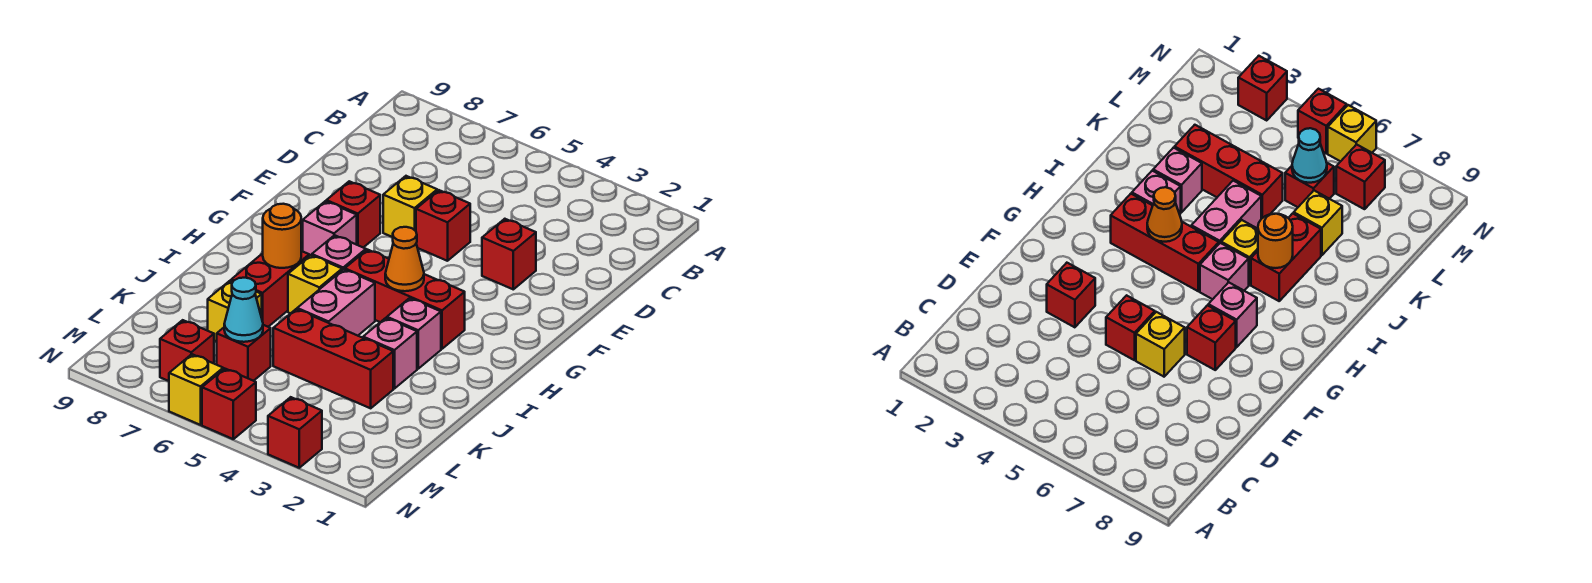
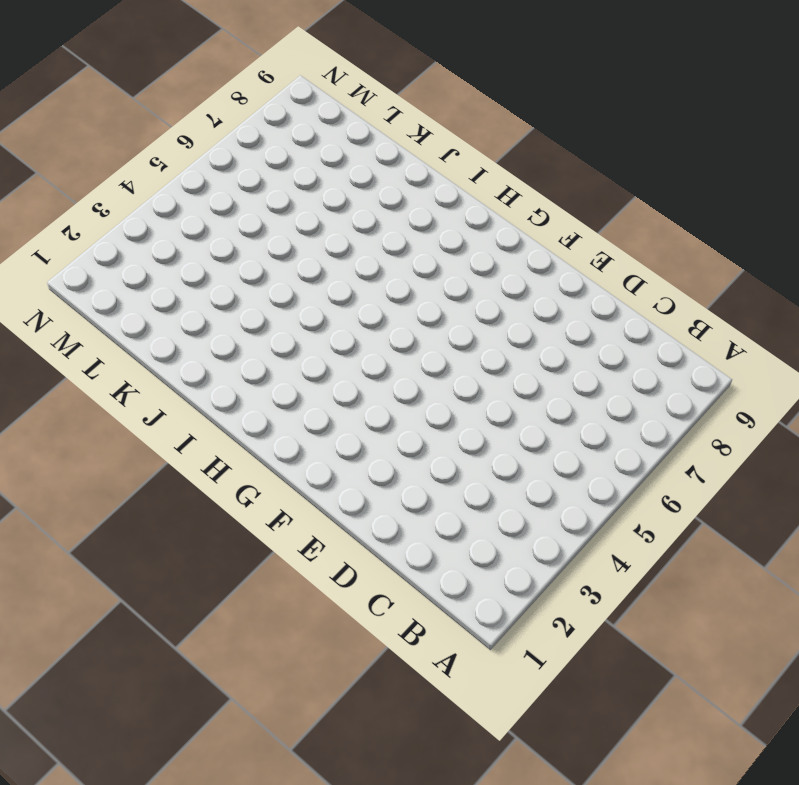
none -> red 1x1 brick [482,219,536,289]
none -> red 1x1 brick [416,190,470,261]
none -> yellow 1x1 brick [383,176,437,237]

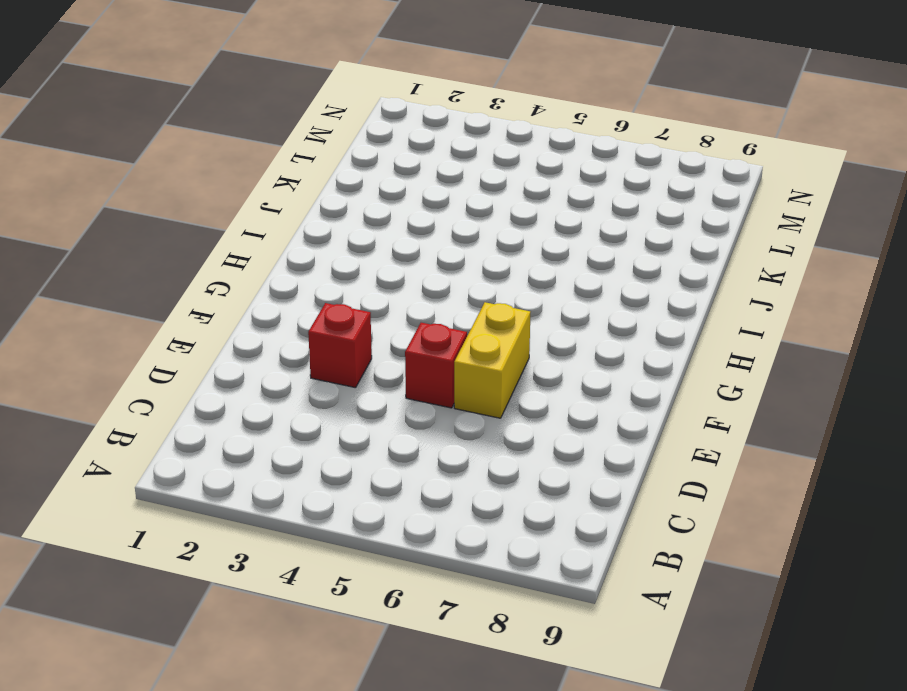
yellow 1x2 brick [454,302,530,418] -> yellow 1x1 brick [383,176,437,237]
none -> red 1x1 brick [326,181,380,248]
none -> pink 1x1 brick [303,201,357,256]
none -> red 1x3 brick [345,250,465,349]

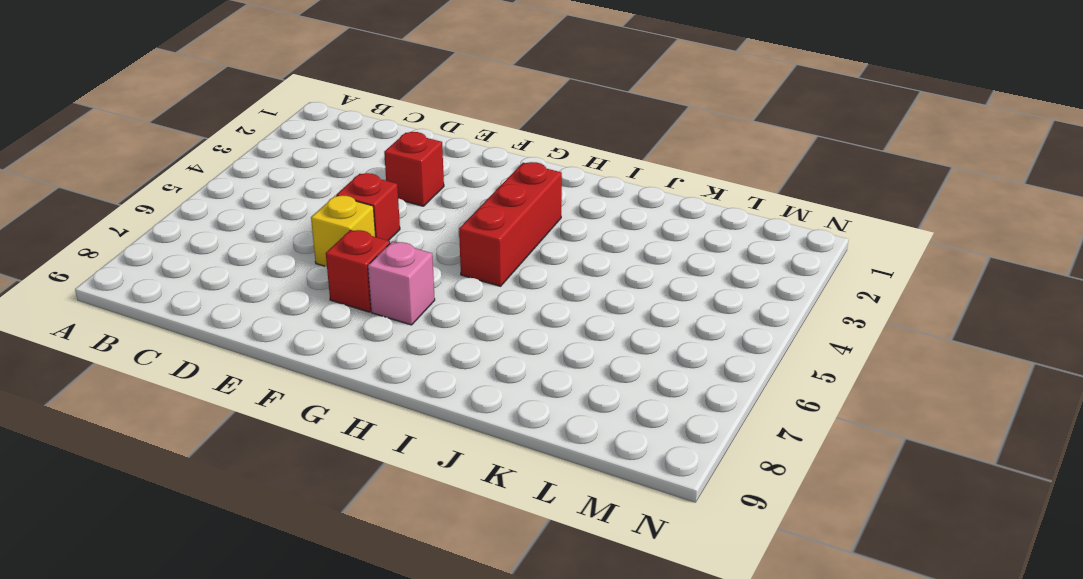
none -> pink 1x1 brick [312,235,366,270]
none -> pink 1x1 brick [387,298,441,369]
none -> pink 1x2 brick [297,269,375,336]

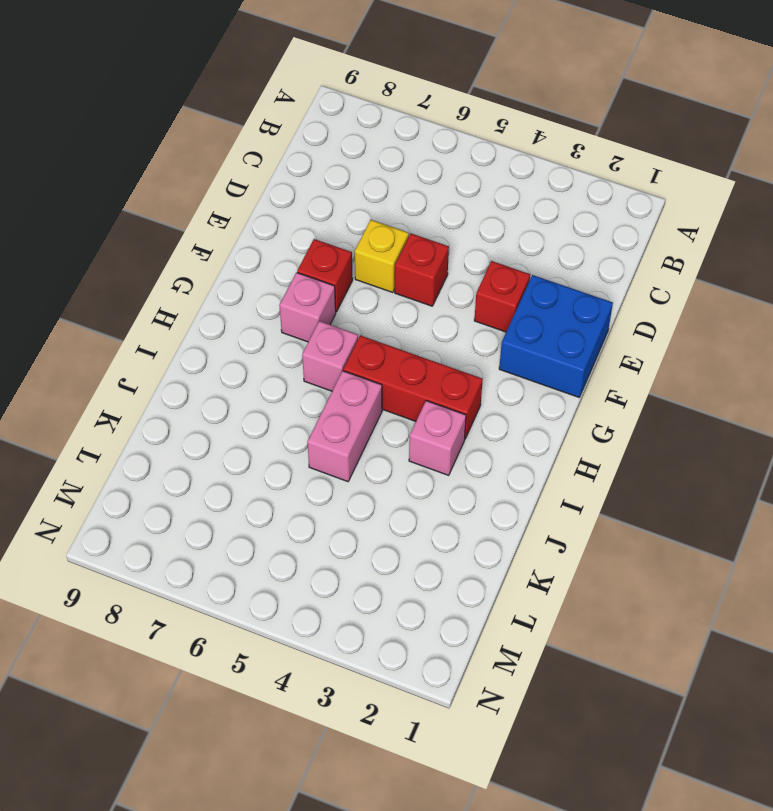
blue 2x2 brick [499,275,613,397] -> none
none -> yellow 1x1 brick [288,255,342,313]
none -> red 1x2 brick [231,251,309,327]
none -> pink 1x1 brick [363,318,417,389]

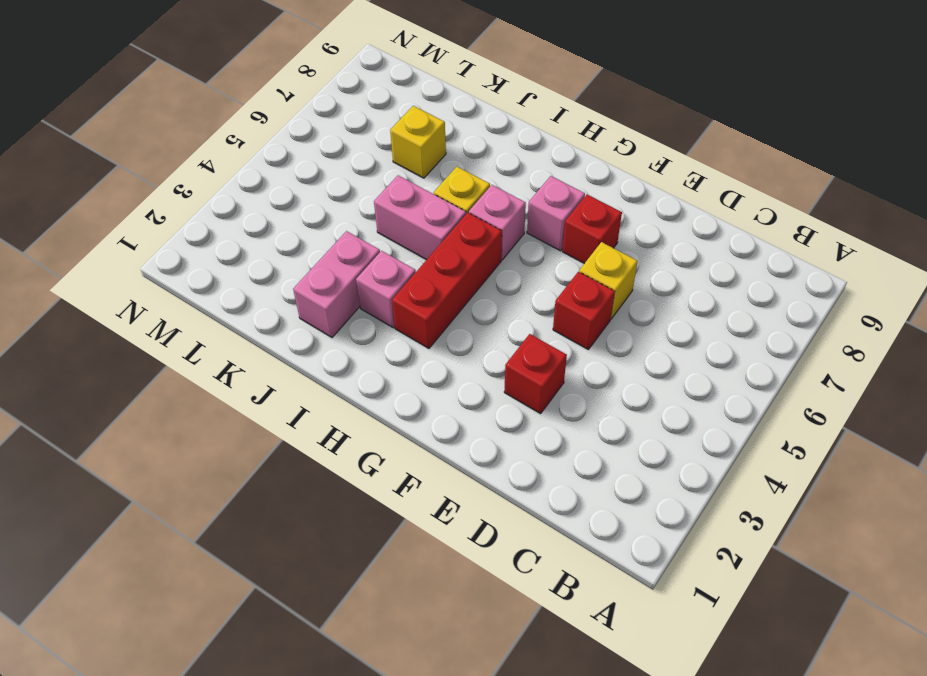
pink 1x2 brick [293,231,380,337] -> pink 1x1 brick [363,318,417,389]
none -> red 1x2 brick [231,251,309,327]
none -> red 1x3 brick [273,309,393,408]
none -> red 1x1 brick [217,325,271,381]

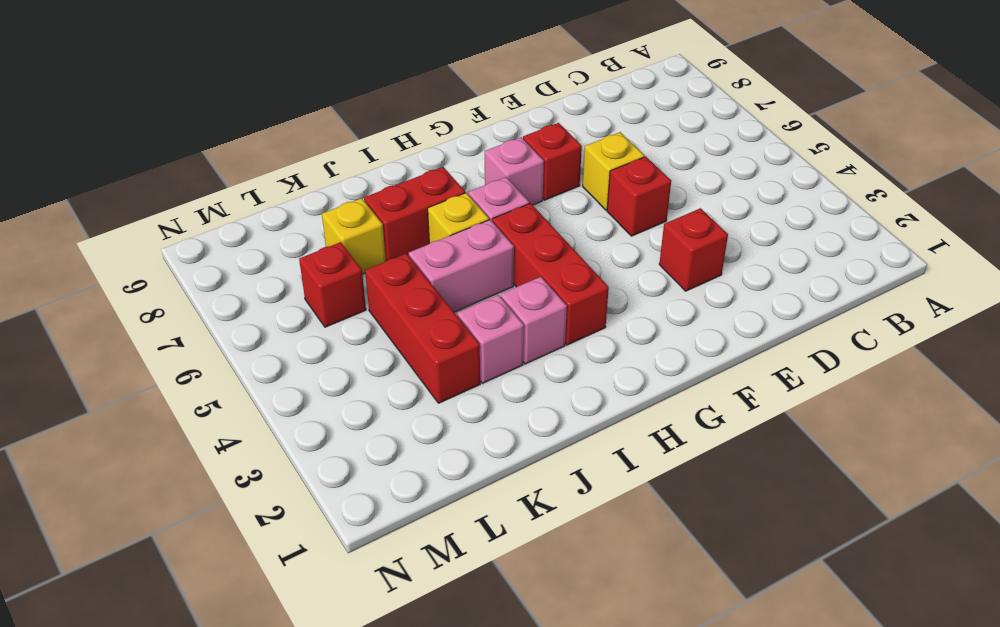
none -> red 1x1 brick [160,320,214,381]
none -> red 1x1 brick [268,397,322,468]
none -> red 1x1 brick [202,369,256,439]

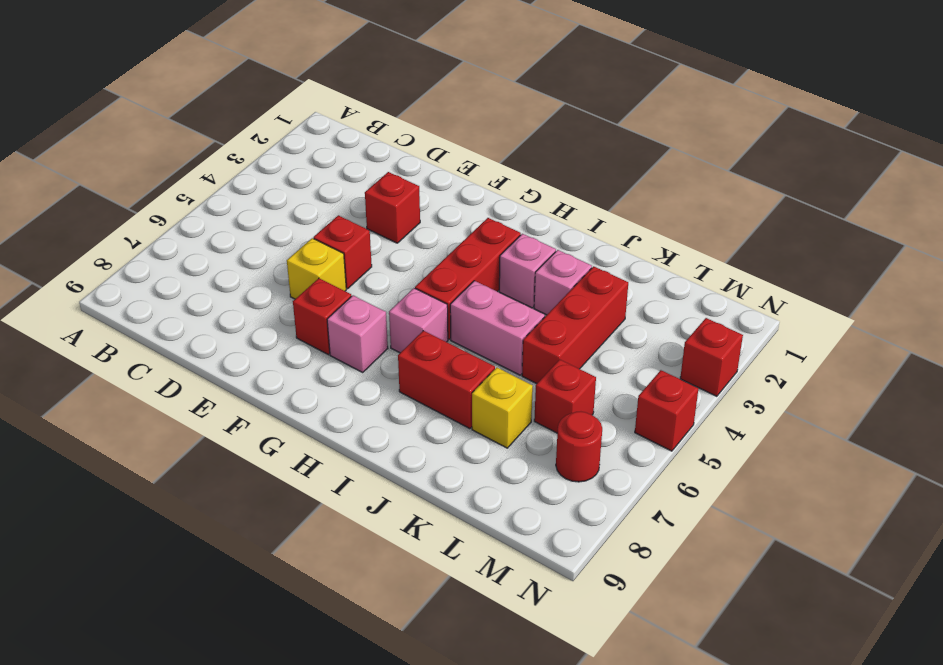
red 1x1 round brick [556,412,602,482] -> red 1x1 brick [160,320,214,381]
none -> yellow 1x1 brick [288,255,342,313]
none -> yellow 1x1 brick [169,354,223,425]
none -> orange 1x1 cone [385,227,424,291]

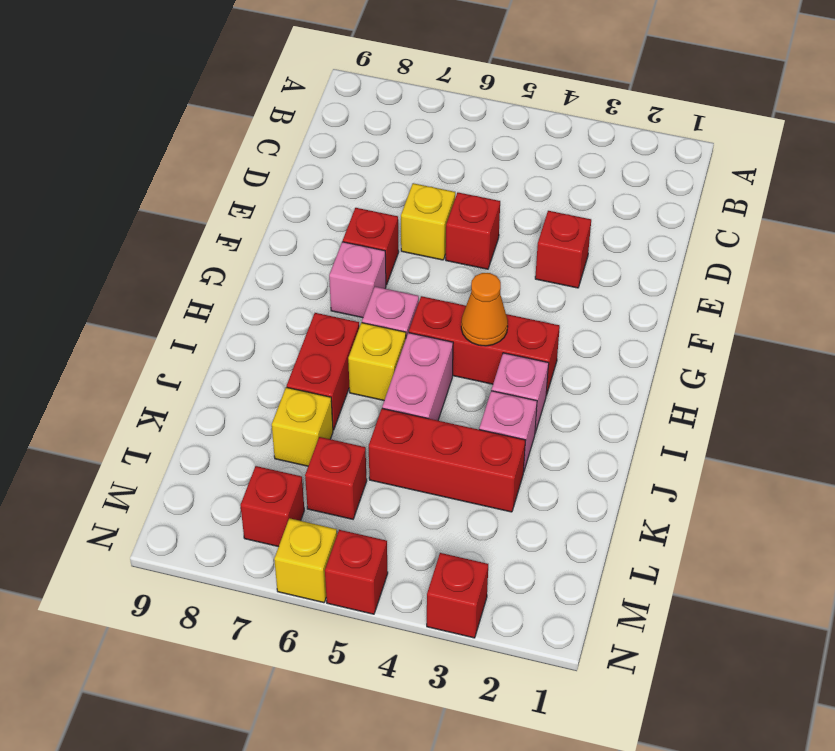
none -> orange 1x1 round brick [263,204,301,268]
none -> cyan 1x1 cone [224,278,263,342]

